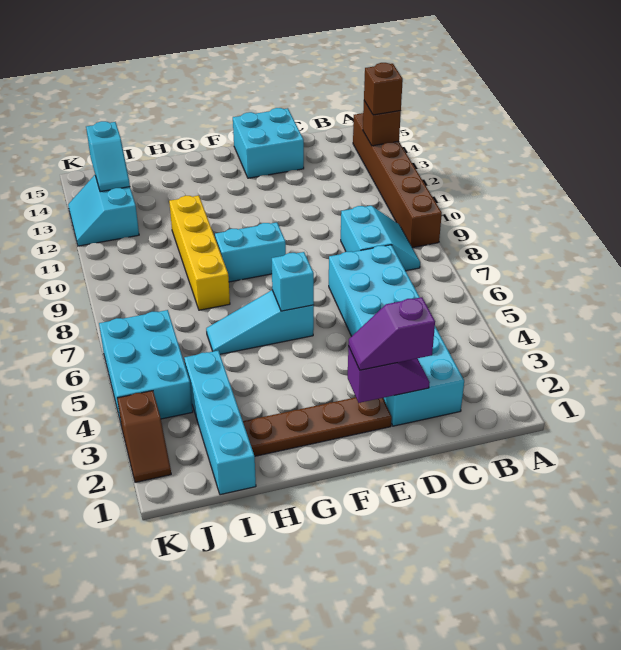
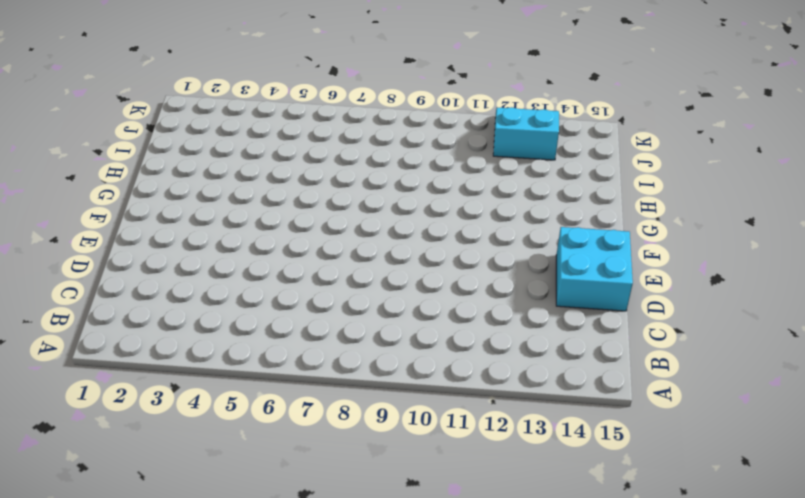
none -> brown 1x6 brick [353,113,442,248]
none -> cyan 2x2 slope [341,206,420,271]
none -> cyan 2x6 brick [329,245,464,426]

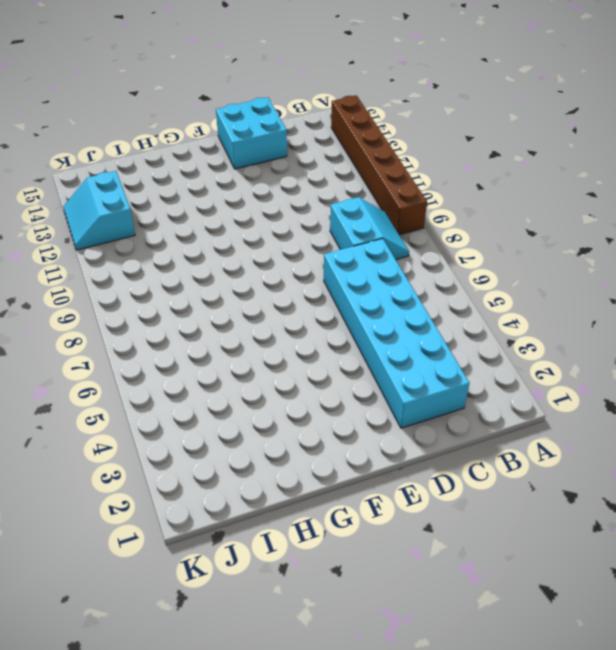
none -> brown 1x4 plate [243,397,392,456]
none -> cyan 1x3 slope [206,290,314,354]
none -> cyan 1x2 brick [215,222,286,282]

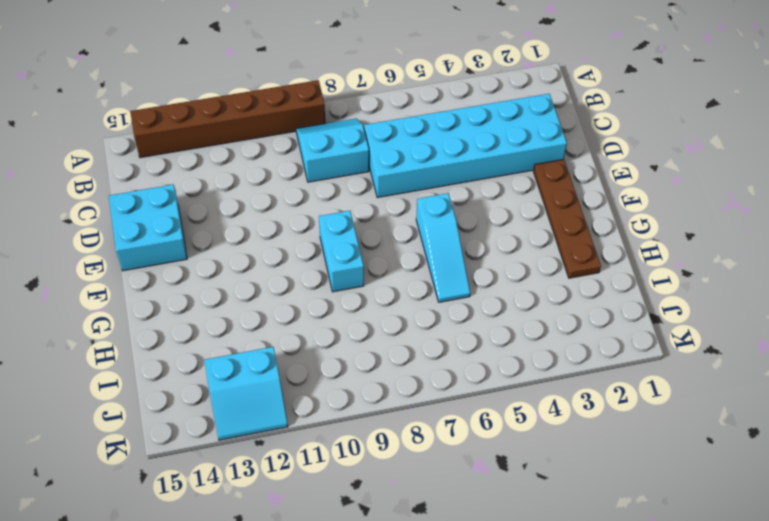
none -> yellow 1x4 brick [169,195,230,310]
none -> cyan 1x4 brick [184,351,256,495]
none -> cyan 2x3 brick [99,310,193,423]

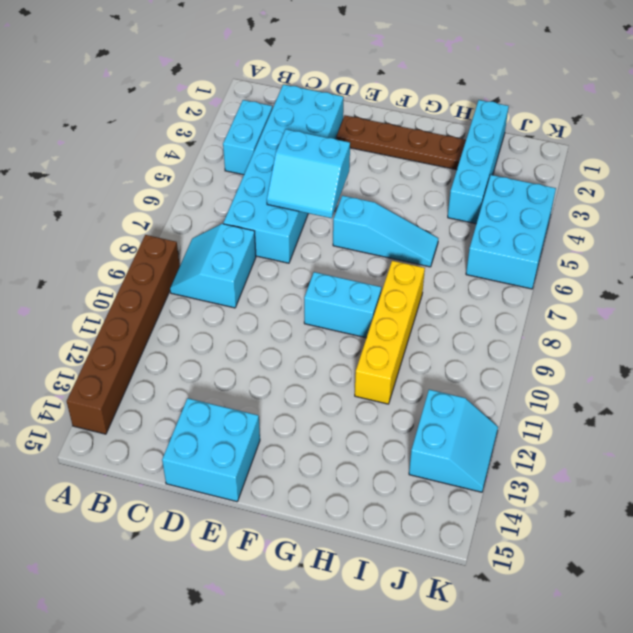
cyan 1x2 brick [223,100,272,175] -> none
cyan 2x2 slope [267,129,350,218] -> none
none -> brown 1x2 slope [117,391,171,482]
none -> brown 1x1 brick [363,101,401,146]
none -> purple 1x2 slope [348,346,430,403]

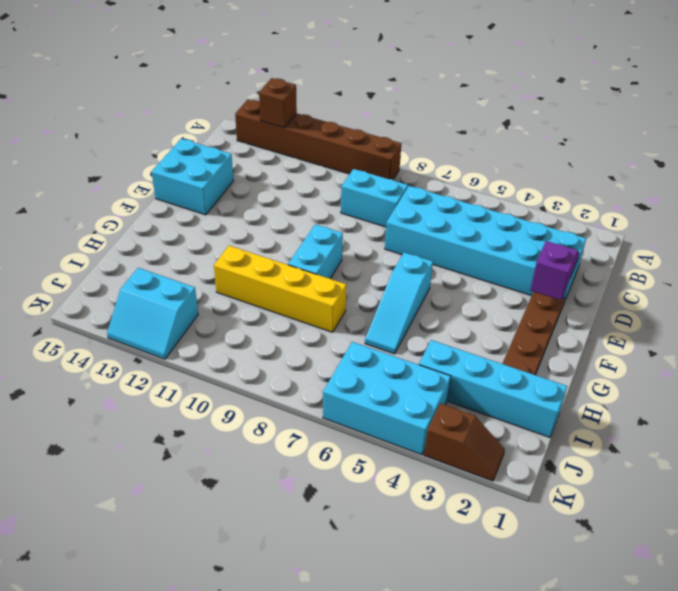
none -> cyan 1x1 brick [272,252,314,311]
none -> cyan 1x2 slope [86,121,130,192]
none -> brown 1x1 brick [364,63,403,115]

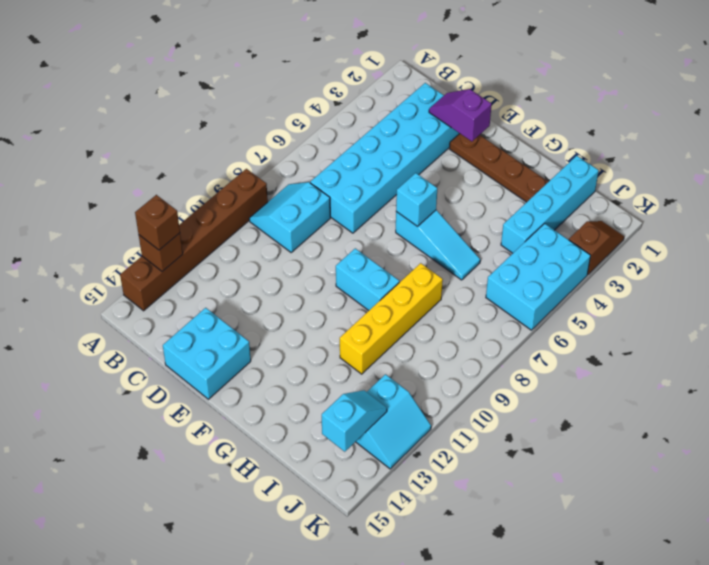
none -> purple 1x2 slope [348,297,435,370]

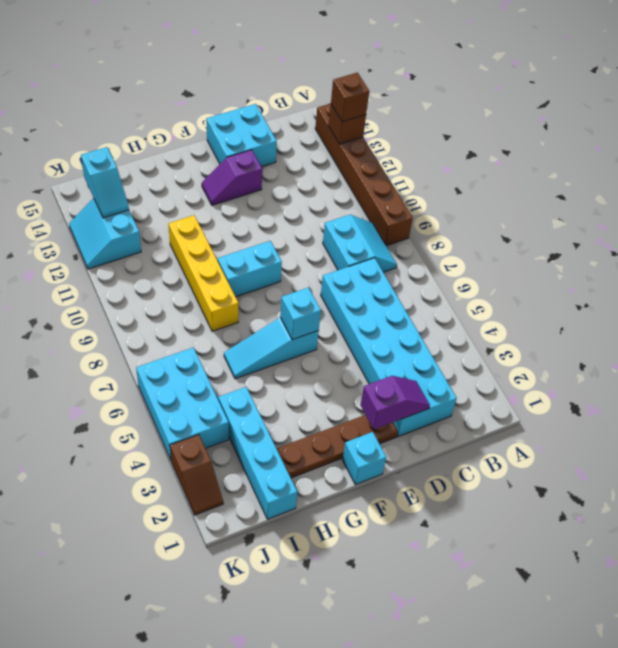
purple 1x2 slope [202,150,262,205] -> purple 1x2 slope moved to [348,297,435,370]
cyan 1x1 brick [342,432,386,485] -> none

